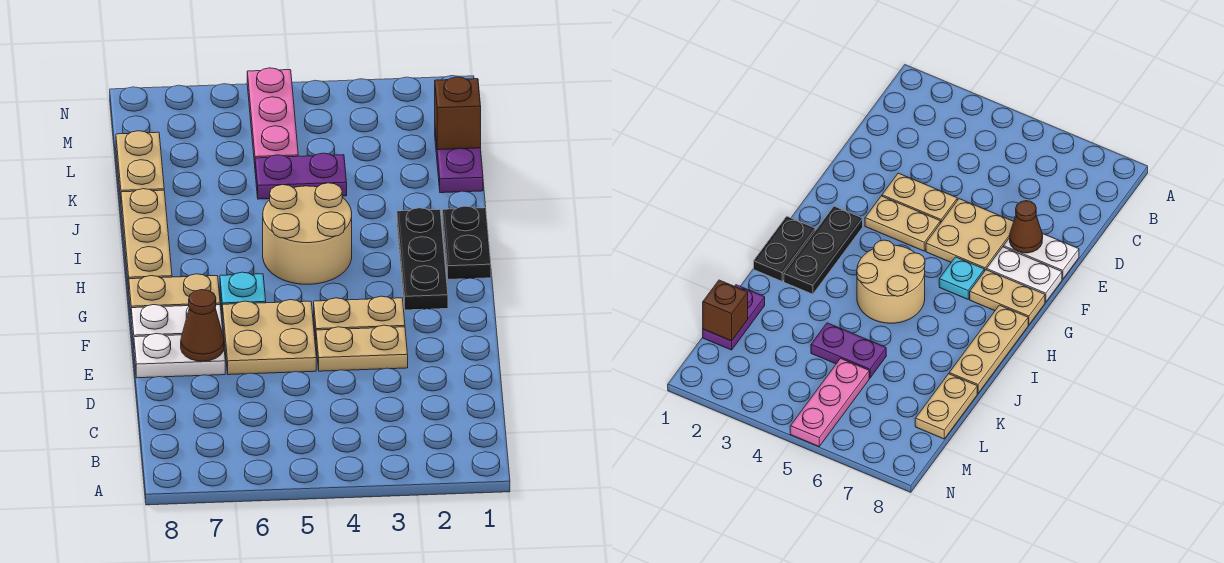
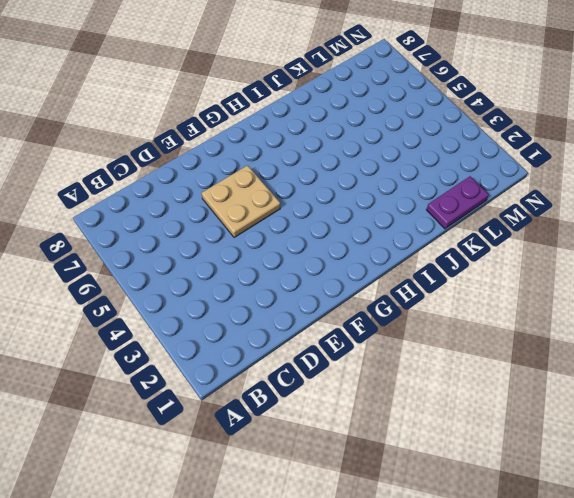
none -> tan 1x2 plate [316,325,408,371]
none -> white 1x2 plate [134,333,225,378]
none -> tan 1x2 plate [314,296,405,336]

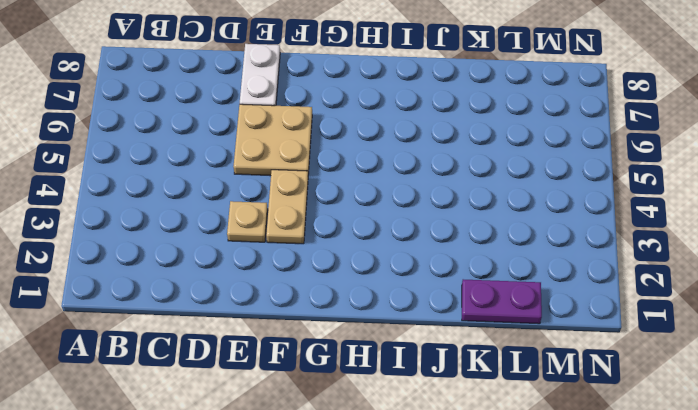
tan 1x1 plate [227,201,268,242] -> tan 1x2 plate [316,325,408,371]
none -> white 1x2 plate [131,305,223,345]
none -> black 1x3 plate [397,208,448,310]
none -> cyan 1x1 plate [220,272,266,307]

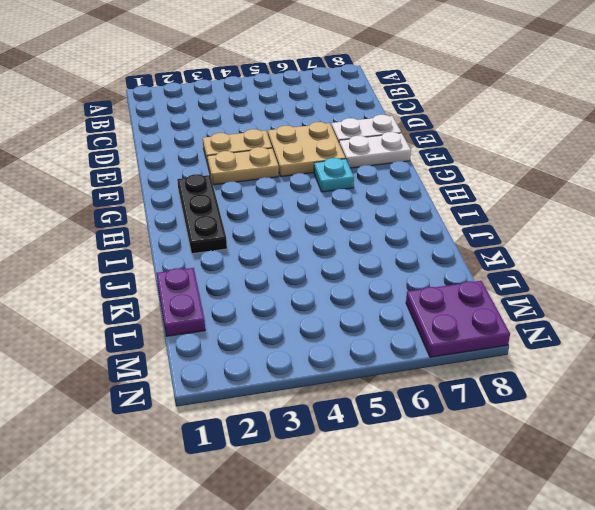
purple 2x2 plate [406,281,510,357] -> none
none -> tan 1x2 plate [129,274,220,311]
none -> black 1x2 plate [442,206,491,279]
none -> tan 2x2 round brick [263,183,352,284]

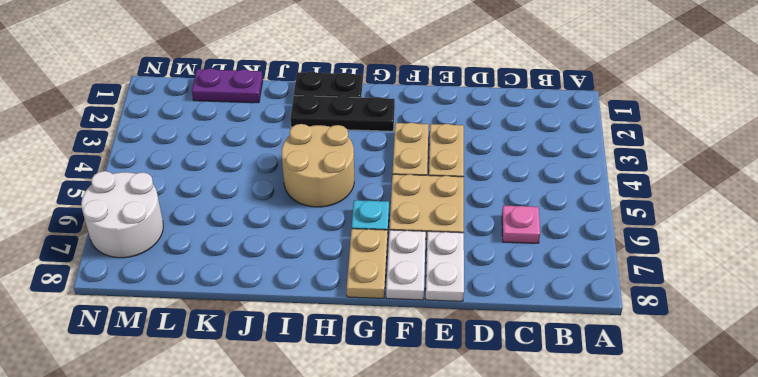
pink 1x1 plate [502,206,540,243] -> none
white 2x2 round brick [81,171,163,258] -> none
none -> tan 1x3 plate [121,189,172,289]
none -> purple 1x2 plate [255,153,347,199]
none -> tan 1x2 plate [116,131,164,199]

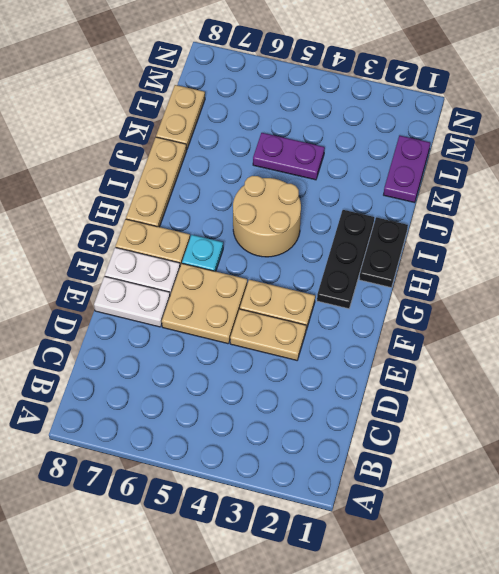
none -> pink 1x3 plate [247,68,298,164]
none -> brown 1x1 cone [181,290,224,361]
none -> brown 1x1 brick [435,77,481,150]

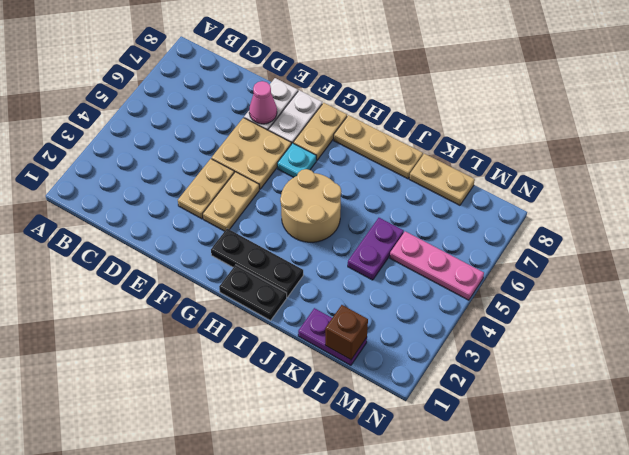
pink 1x1 cone [249,81,277,124] -> brown 1x1 cone [181,290,224,361]

